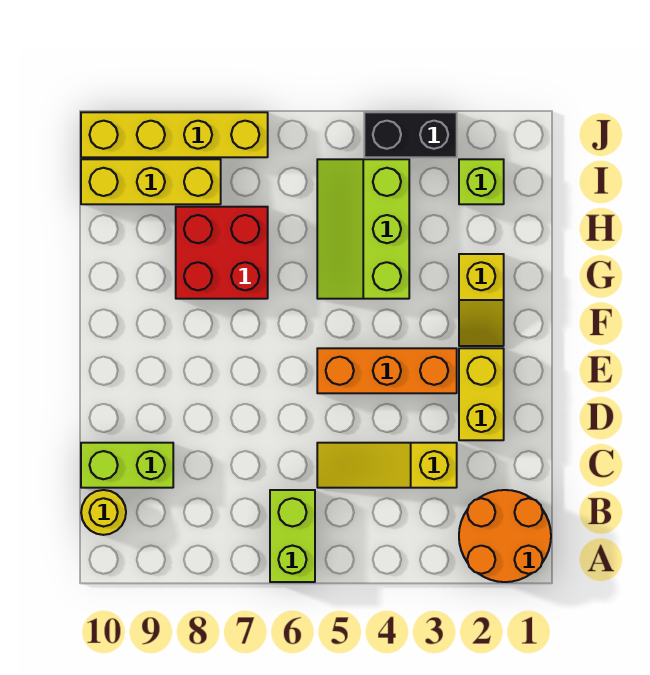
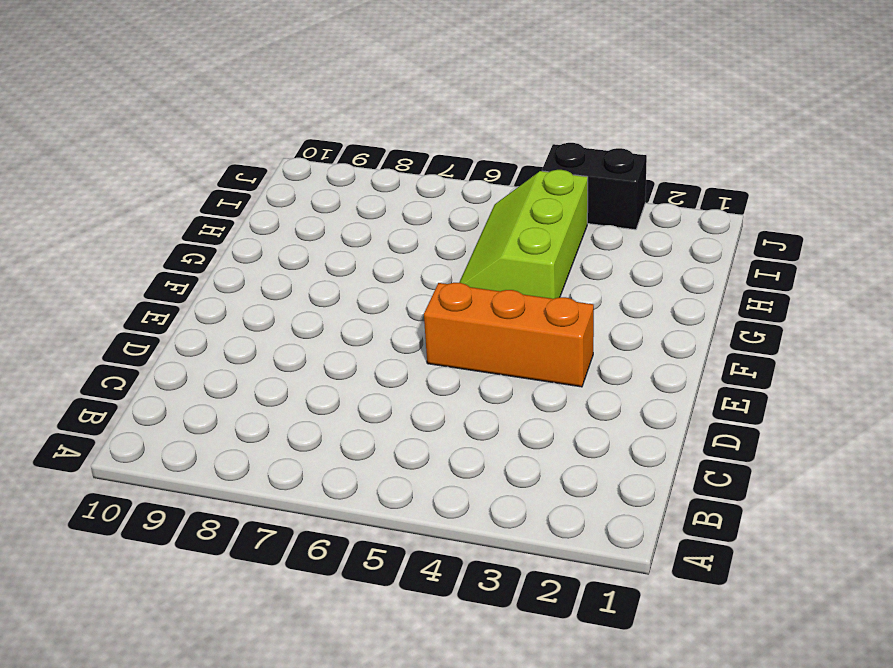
none -> orange 2x2 round brick [459,490,551,582]
none -> lime 1x2 brick [270,490,315,582]
none -> yellow 1x1 round brick [81,490,126,535]

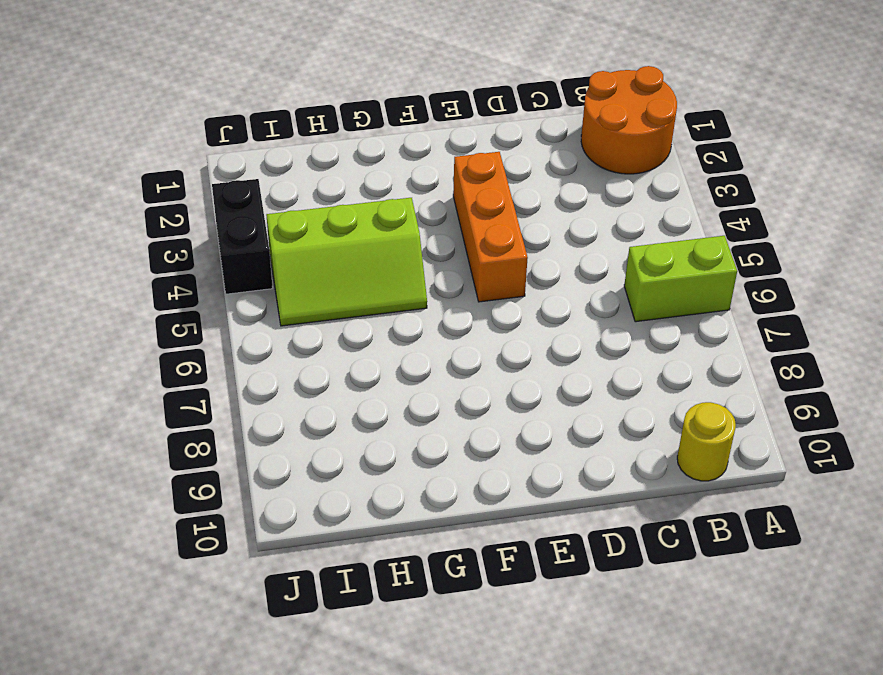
none -> yellow 1x3 slope [317,443,457,488]
none -> lime 1x2 brick [81,443,173,488]
none -> yellow 1x2 brick [459,348,504,440]

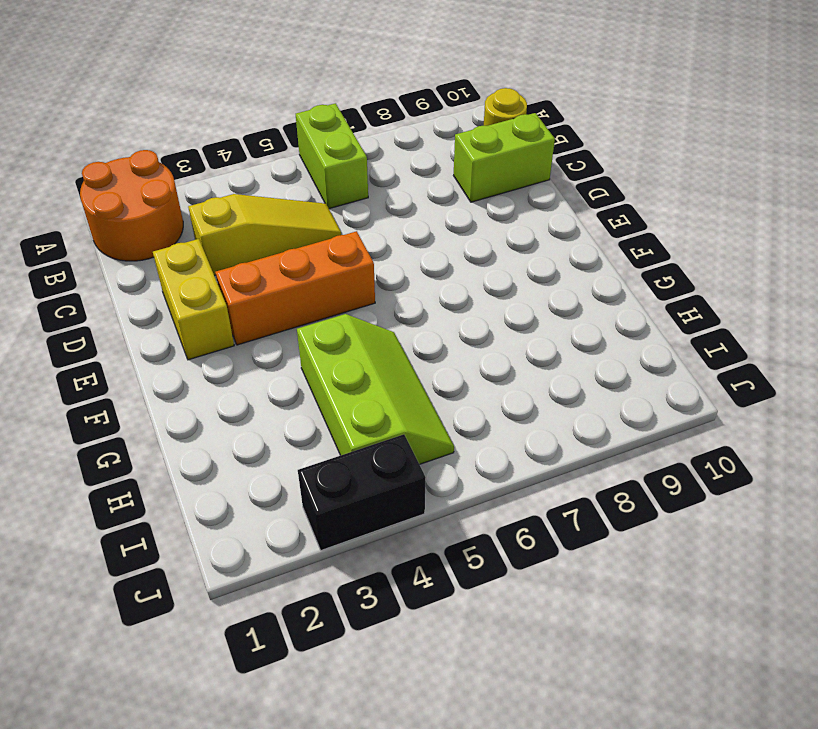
none -> yellow 1x2 slope [459,254,504,346]
none -> red 2x2 brick [176,207,268,299]
none -> lime 1x1 brick [459,159,504,204]

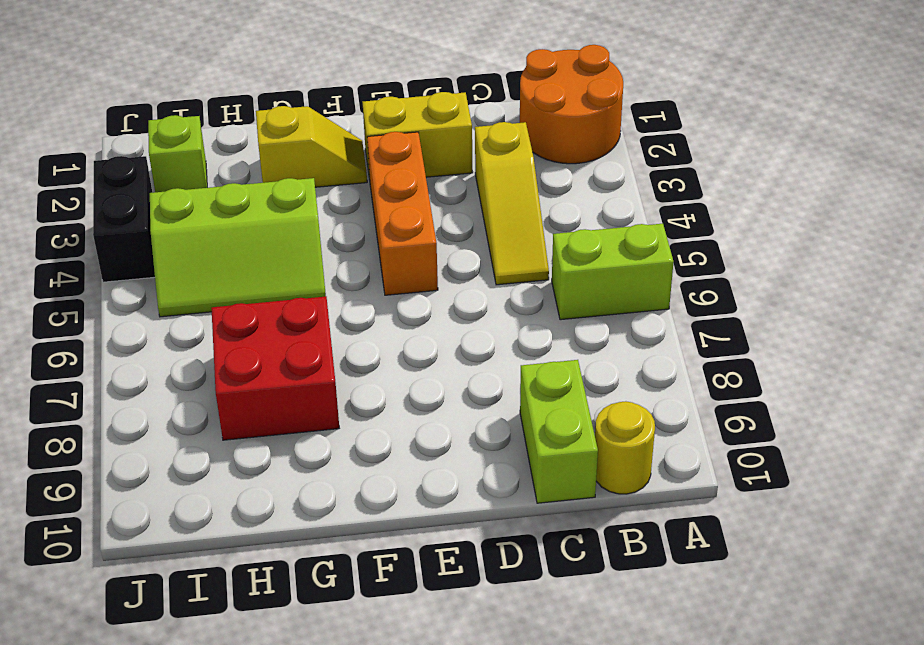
none -> yellow 1x3 brick [81,159,221,204]
none -> yellow 1x4 brick [81,112,268,157]

